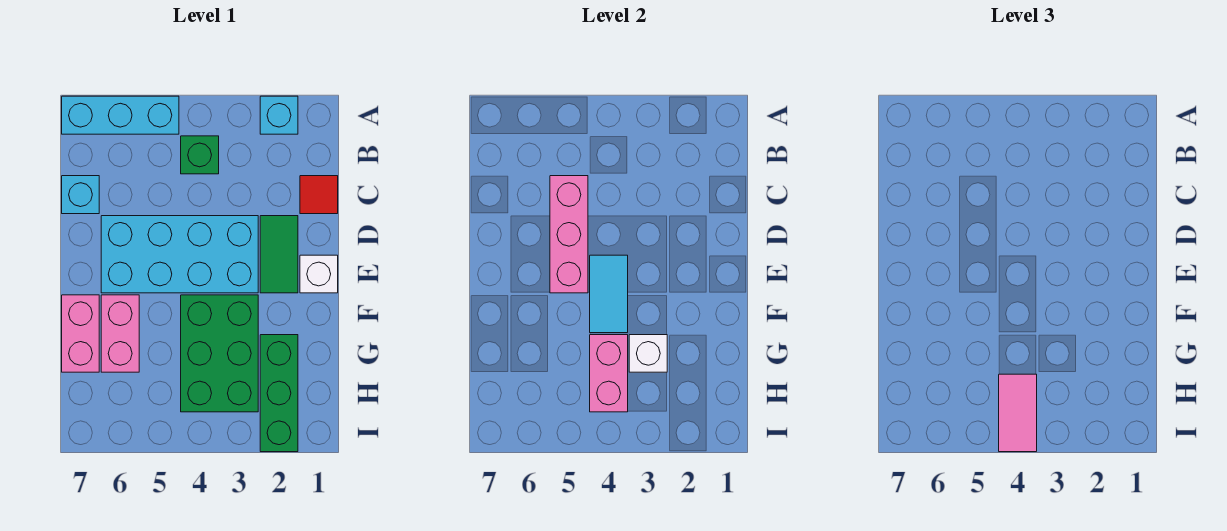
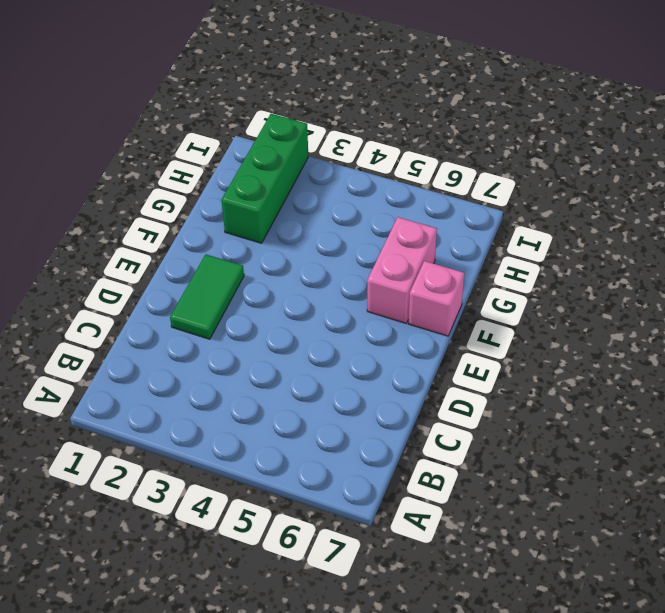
pink 1x1 brick [409,261,464,336] -> pink 1x2 brick [62,295,99,372]
none -> cyan 1x1 brick [260,96,298,134]
none -> cyan 1x3 brick [62,96,179,134]
none -> green 1x1 brick [181,136,219,174]

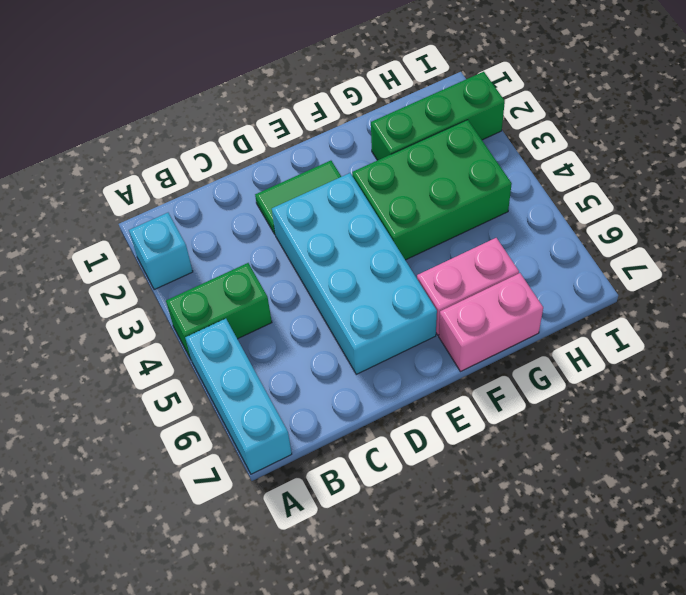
green 1x2 brick [166,263,272,359] -> green 1x1 brick [181,136,219,174]
none -> red 1x1 tile [300,176,338,214]
none -> cyan 1x1 brick [62,176,99,214]
none -> white 1x1 brick [300,255,338,293]

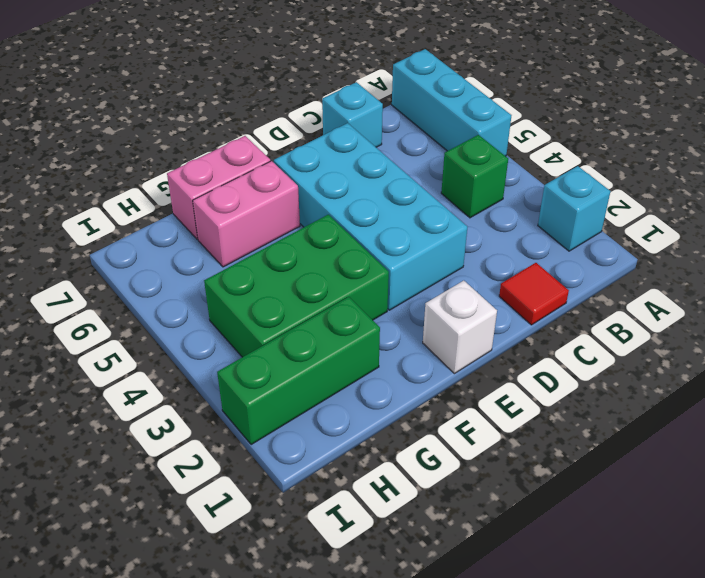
none -> green 1x2 tile [260,216,298,293]
none -> pink 1x3 brick [550,176,588,293]
none -> cyan 1x2 tile [590,255,628,333]

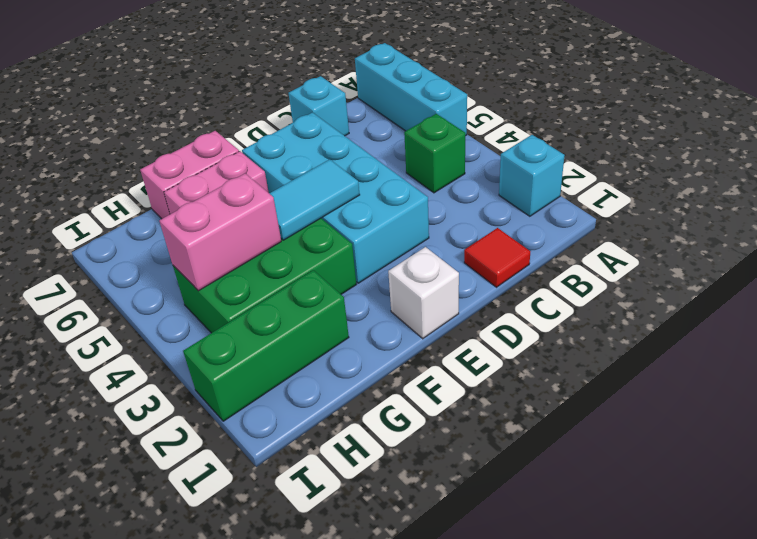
none -> green 1x2 tile [260,216,298,293]
none -> pink 1x3 brick [550,176,588,293]
none -> white 1x1 brick [629,335,667,372]

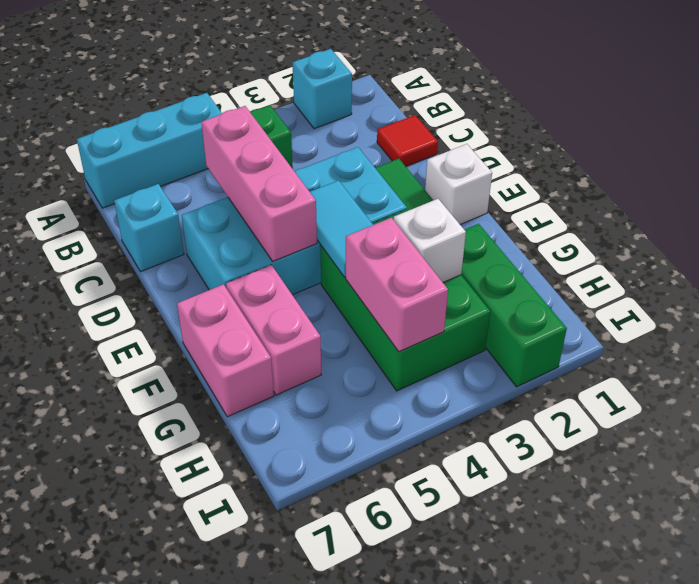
none -> pink 1x2 tile [999,374,1037,452]

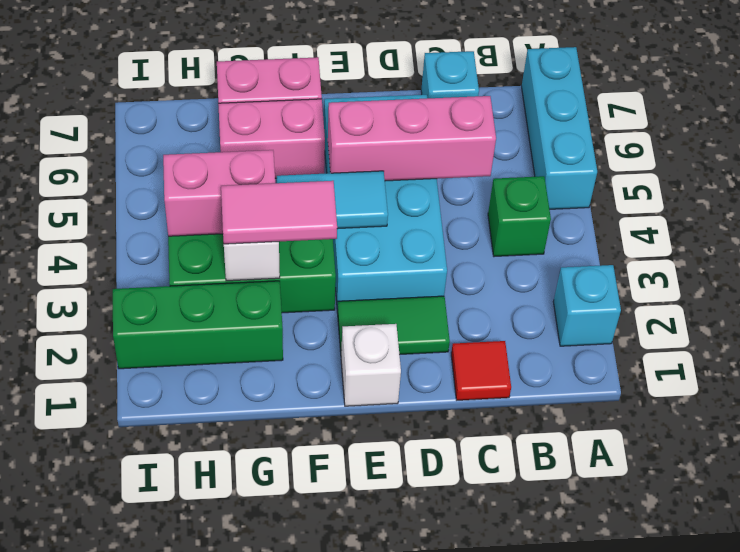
pink 1x2 tile [221,181,337,244] -> pink 1x2 tile moved to [999,374,1037,452]

